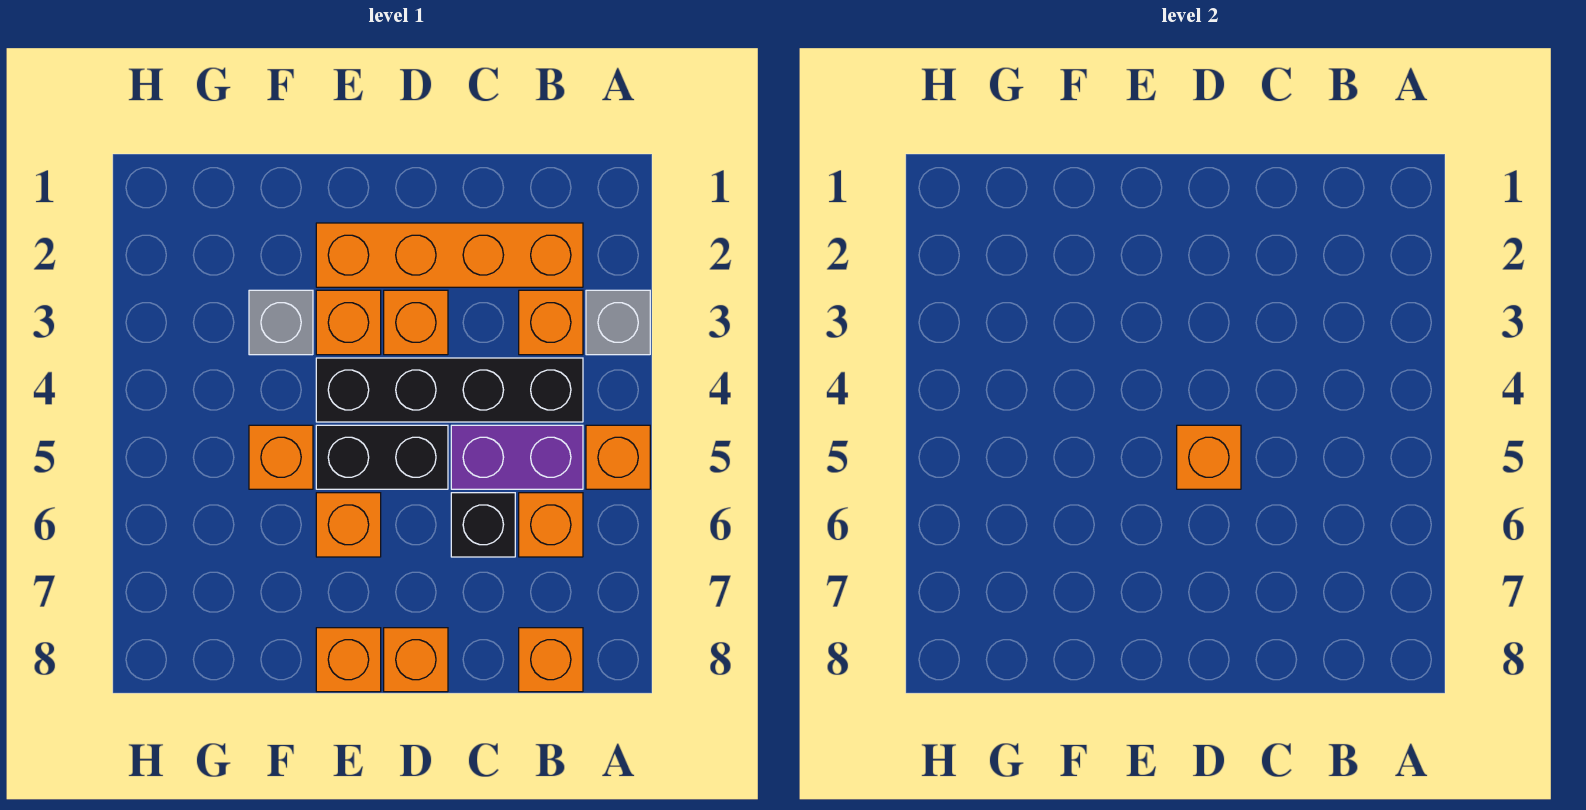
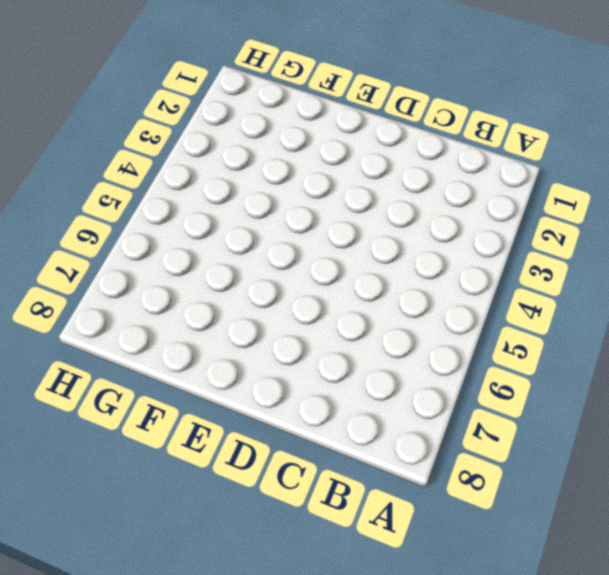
none -> grey 1x1 brick [586,290,650,355]
none -> orange 1x1 brick [586,425,650,489]
none -> orange 1x4 brick [316,223,583,287]

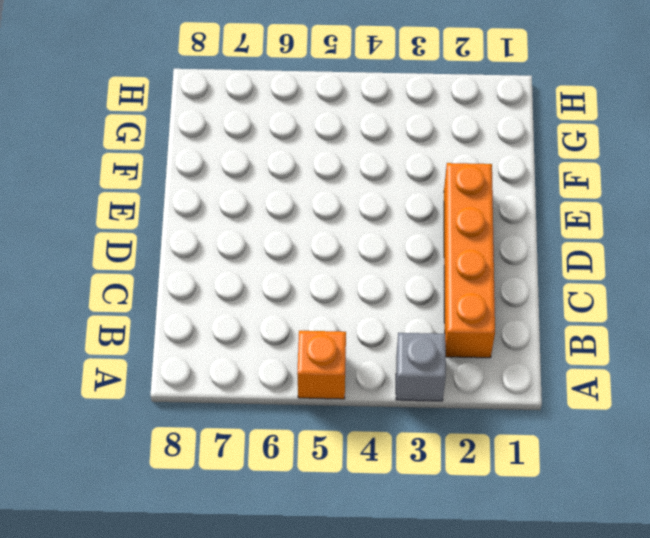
none -> orange 1x1 brick [519,290,583,355]
none -> black 1x4 brick [316,358,583,422]
none -> purple 1x2 brick [451,425,583,489]

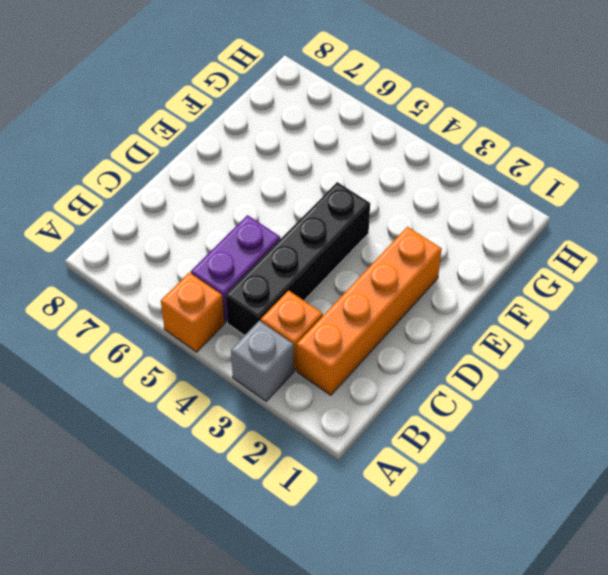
none -> orange 1x1 brick [519,493,583,557]
none -> orange 1x1 brick [519,628,583,692]
none -> black 1x1 brick [451,493,515,557]

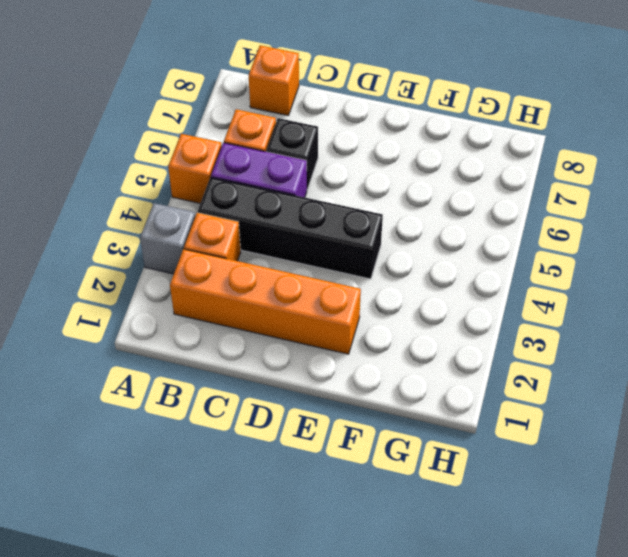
none -> orange 1x1 brick [384,290,448,355]
none -> black 1x2 brick [316,425,448,489]
none -> orange 1x1 brick [384,628,448,692]

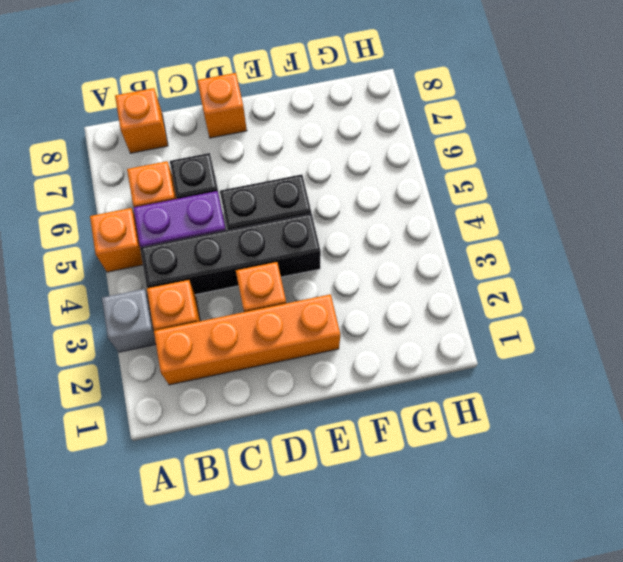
none -> orange 1x1 brick [316,290,381,355]
none -> orange 1x1 brick [316,493,381,557]
none -> orange 1x1 brick [316,628,381,692]

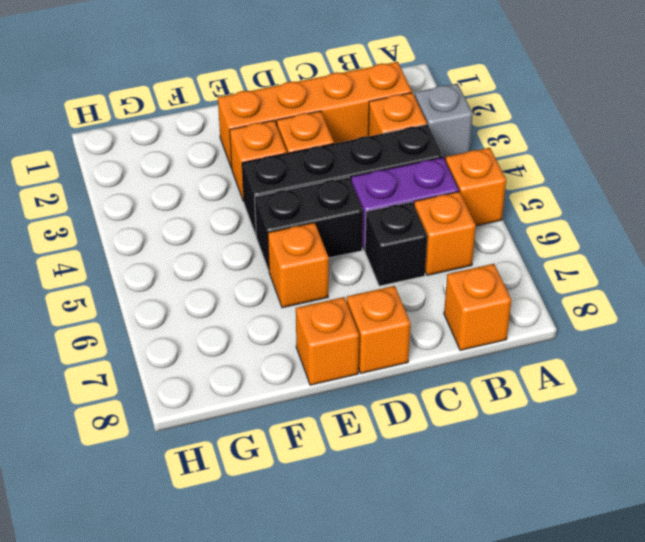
none -> grey 1x1 brick [249,290,313,355]
none -> orange 1x1 brick [249,425,313,489]
none -> orange 1x1 brick [1177,425,1241,489]

